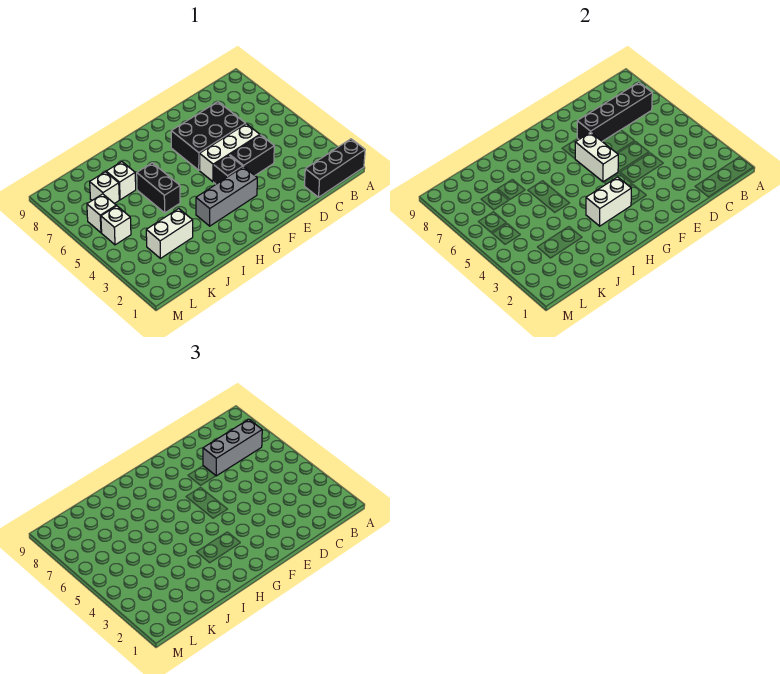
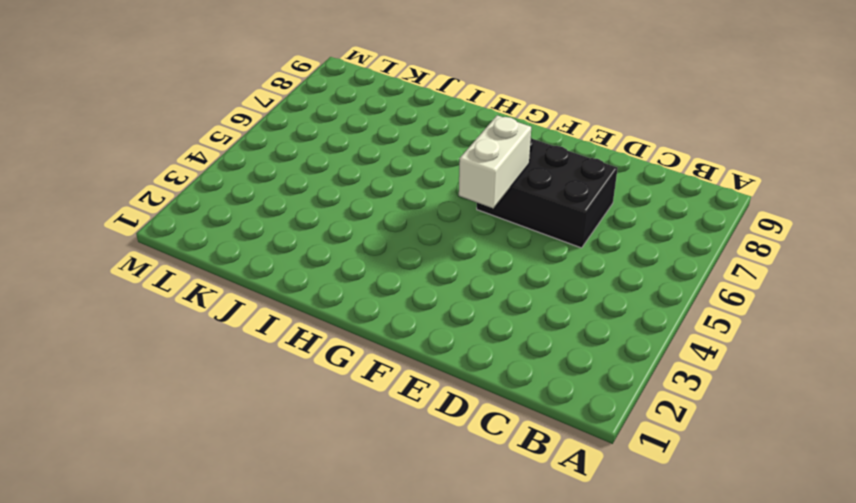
none -> black 1x3 brick [304,139,365,197]
none -> black 1x2 brick [230,135,274,175]
none -> white 1x3 brick [200,124,260,182]

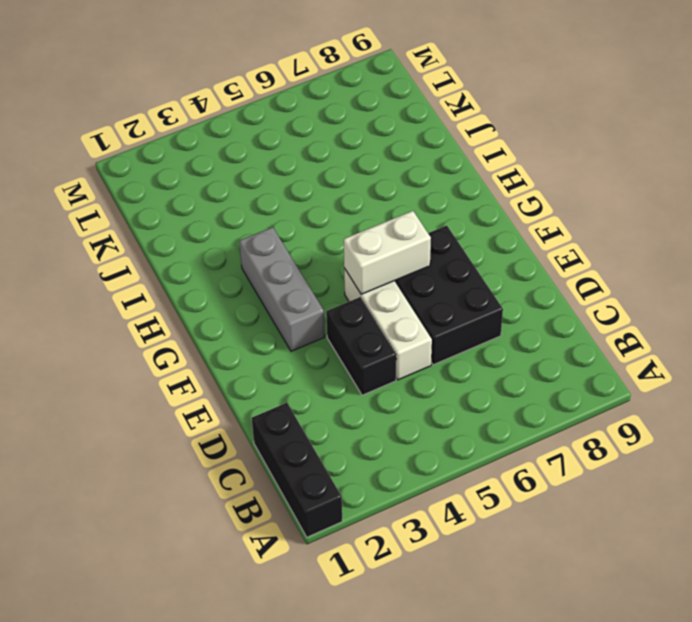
none -> black 1x1 brick [214,155,243,184]
none -> black 1x2 brick [137,163,180,213]
none -> white 1x2 brick [146,209,193,258]

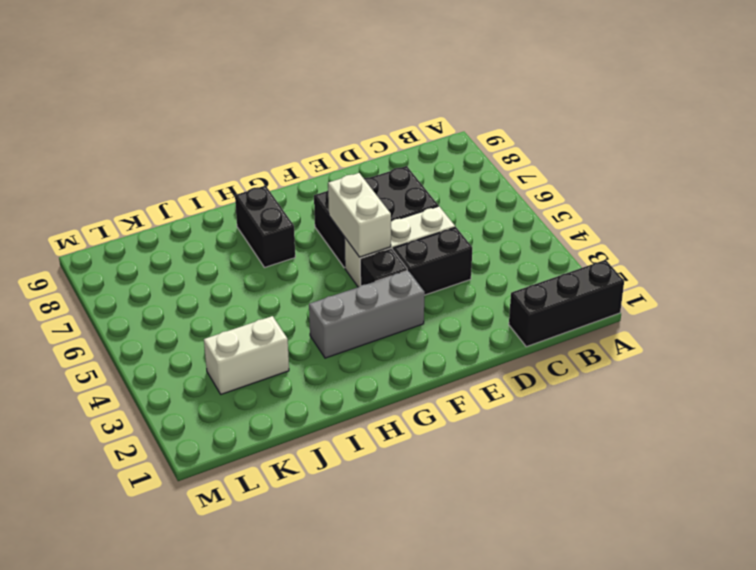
black 1x2 brick [235,186,295,268] -> black 1x2 brick moved to [137,163,180,213]
none -> white 1x1 brick [106,162,136,200]
none -> white 1x1 brick [90,172,119,204]
none -> white 1x1 brick [101,206,131,245]

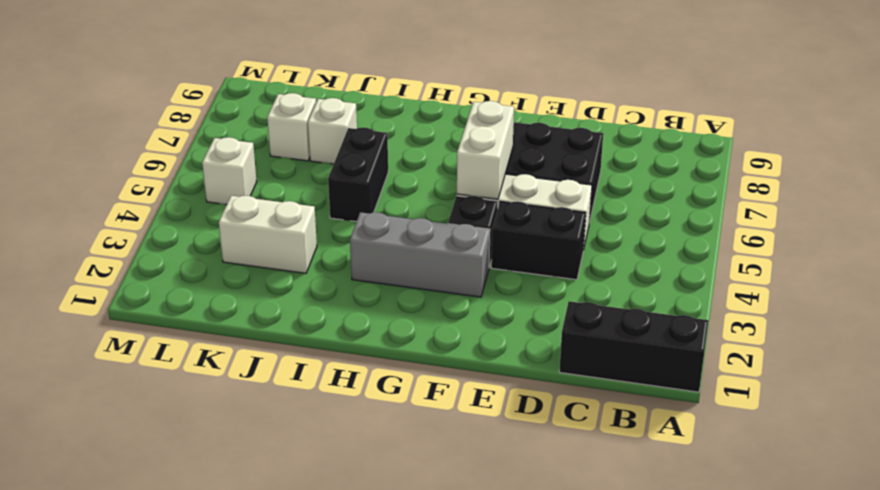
none -> white 1x1 brick [87,194,116,233]
none -> black 1x4 brick [577,82,652,141]
none -> white 1x2 brick [586,177,631,226]

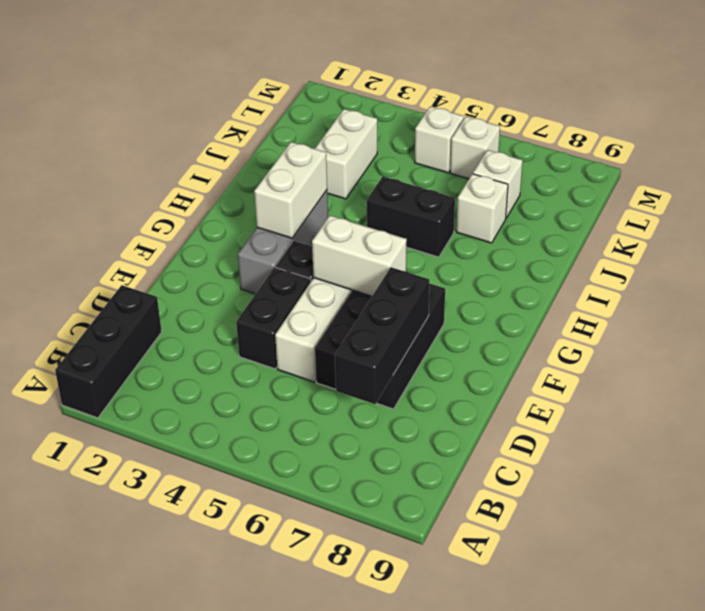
black 1x3 brick [335,267,429,404] -> black 1x4 brick [577,82,652,141]
none -> grey 1x3 brick [203,419,262,476]

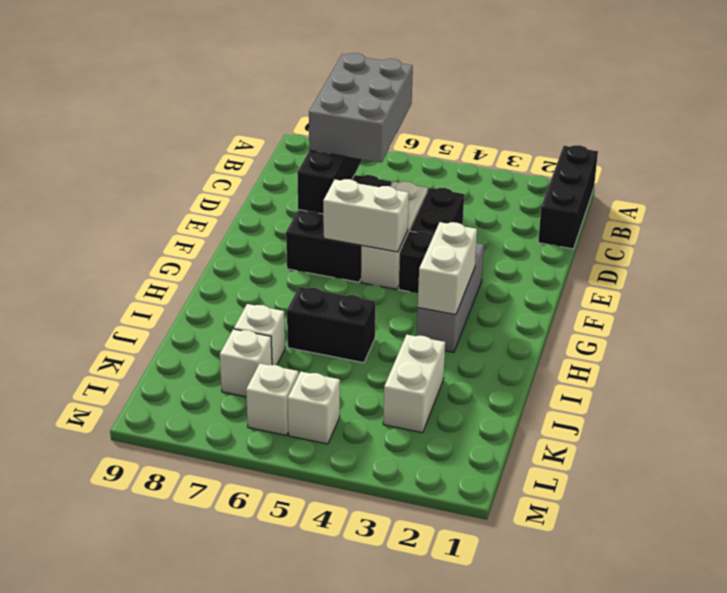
grey 2x3 brick [309,53,413,163] -> grey 1x3 brick [203,419,262,476]

